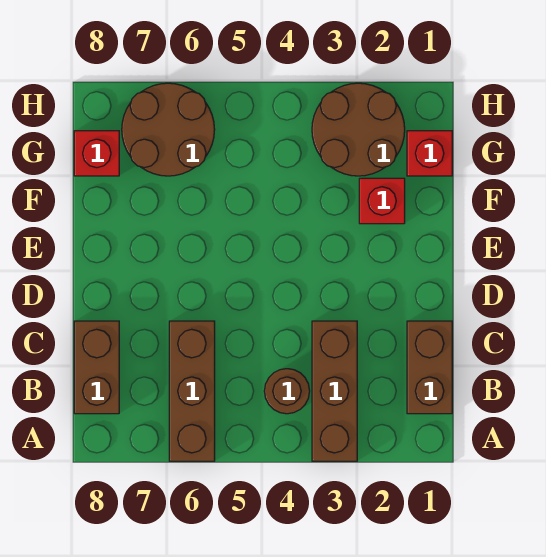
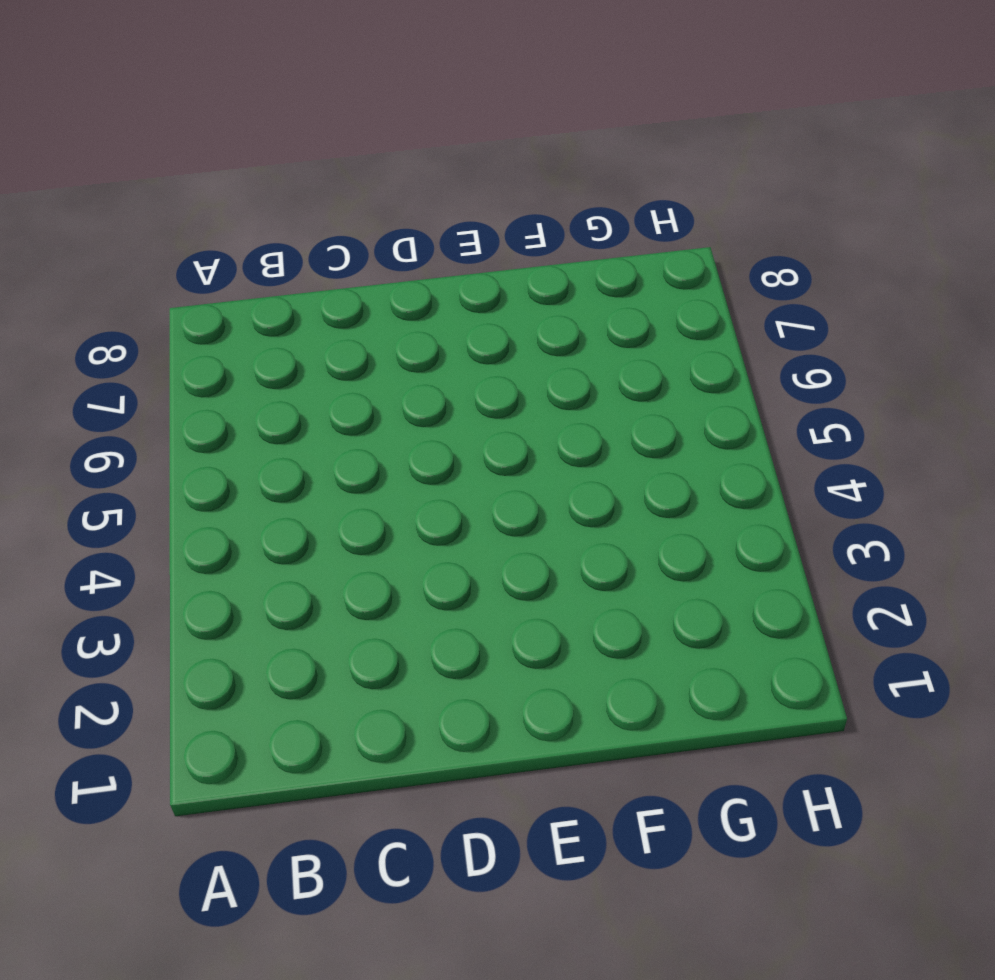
none -> brown 1x3 brick [312,321,357,461]
none -> brown 1x3 brick [169,321,215,461]

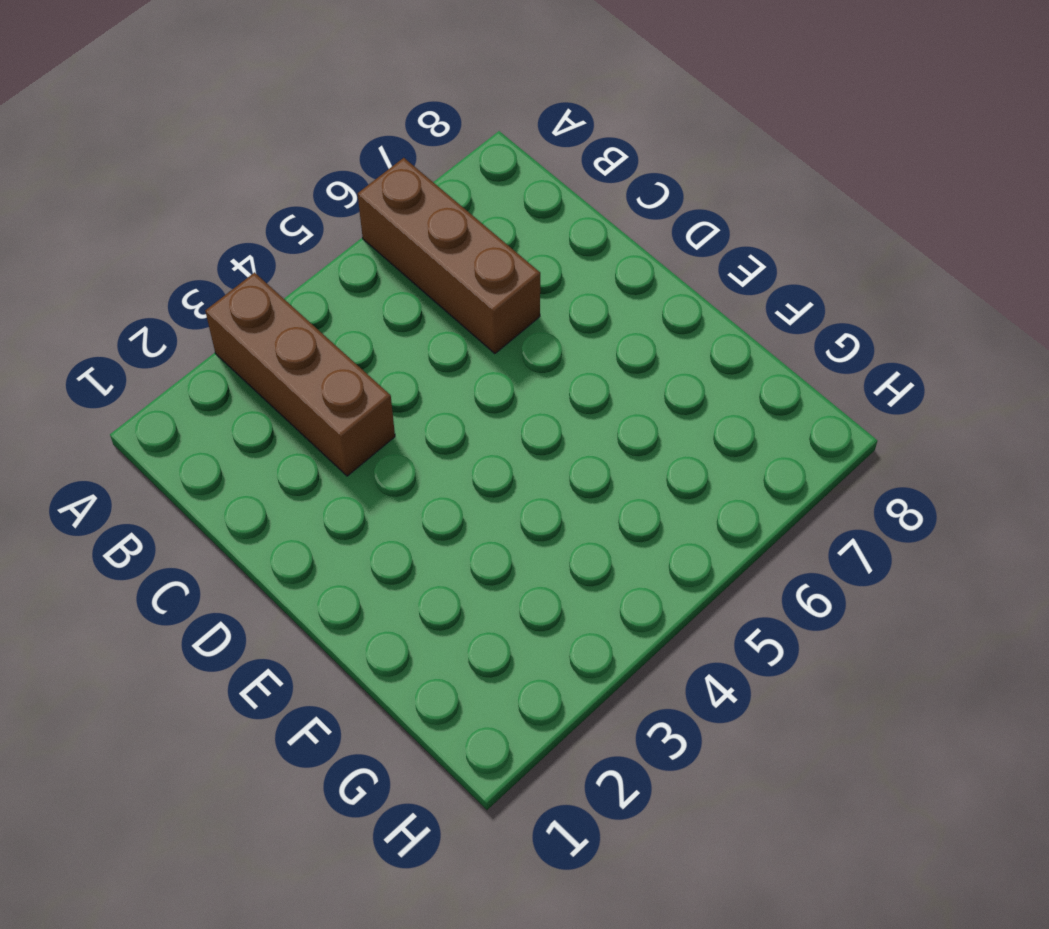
none -> brown 1x2 brick [407,321,452,414]
none -> brown 1x1 round brick [264,369,310,414]

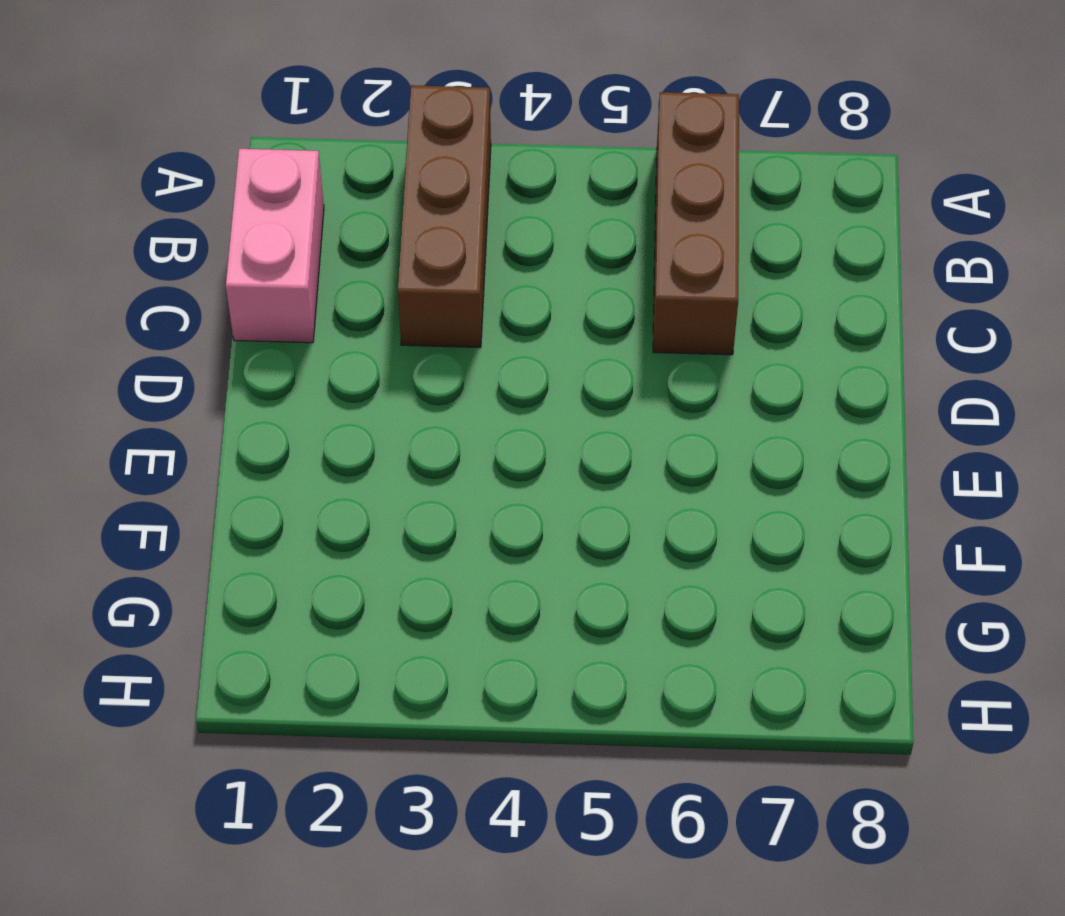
pink 1x2 brick [226,149,324,343] -> brown 1x2 brick [407,321,452,414]
none -> brown 1x1 round brick [264,369,310,414]
none -> brown 1x2 brick [74,321,119,414]

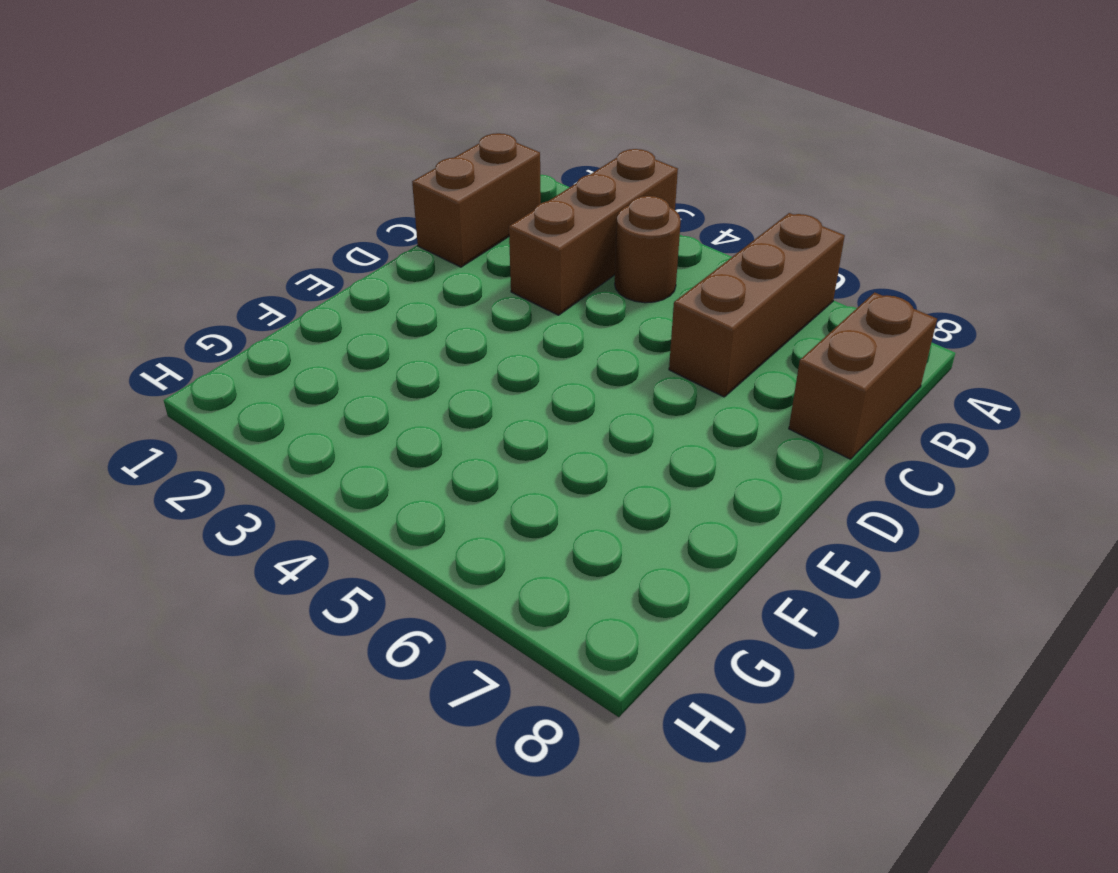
none -> red 1x1 brick [359,178,405,224]
none -> red 1x1 brick [407,131,452,176]

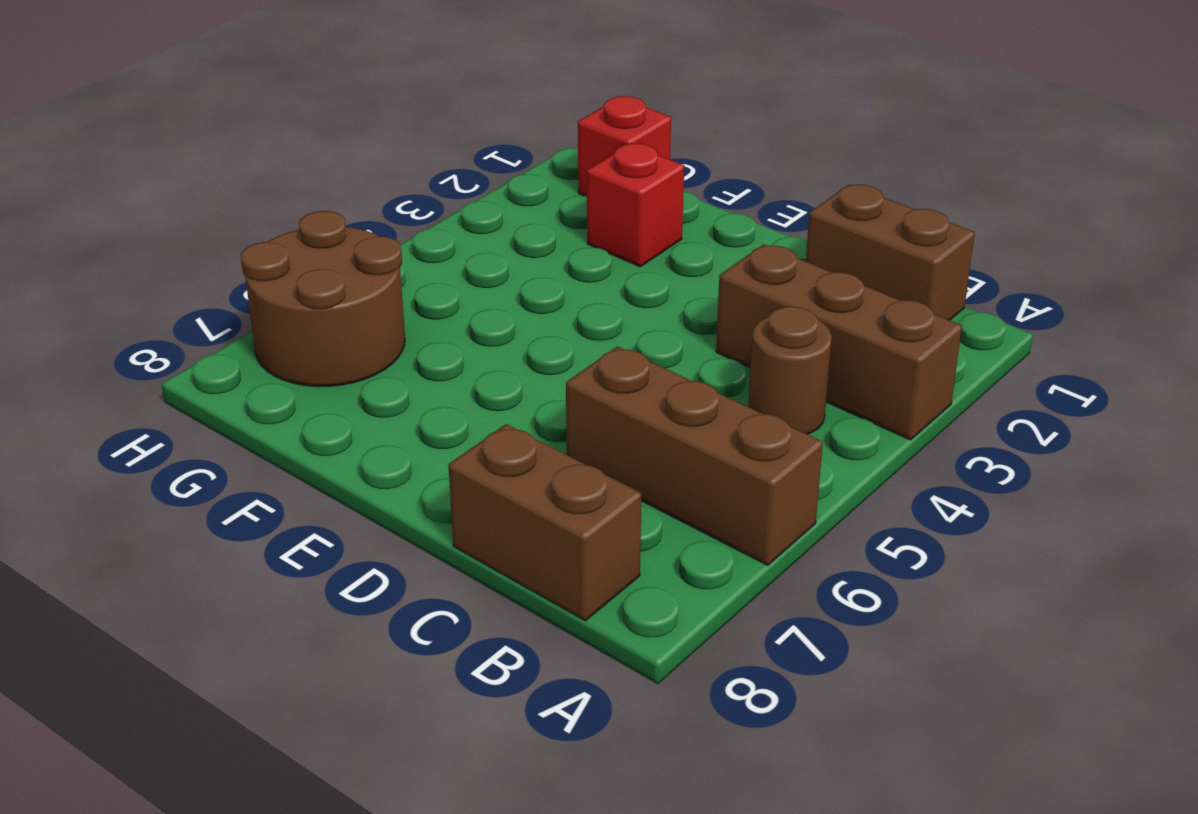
none -> brown 2x2 round brick [312,83,405,176]
none -> red 1x1 brick [74,131,119,176]

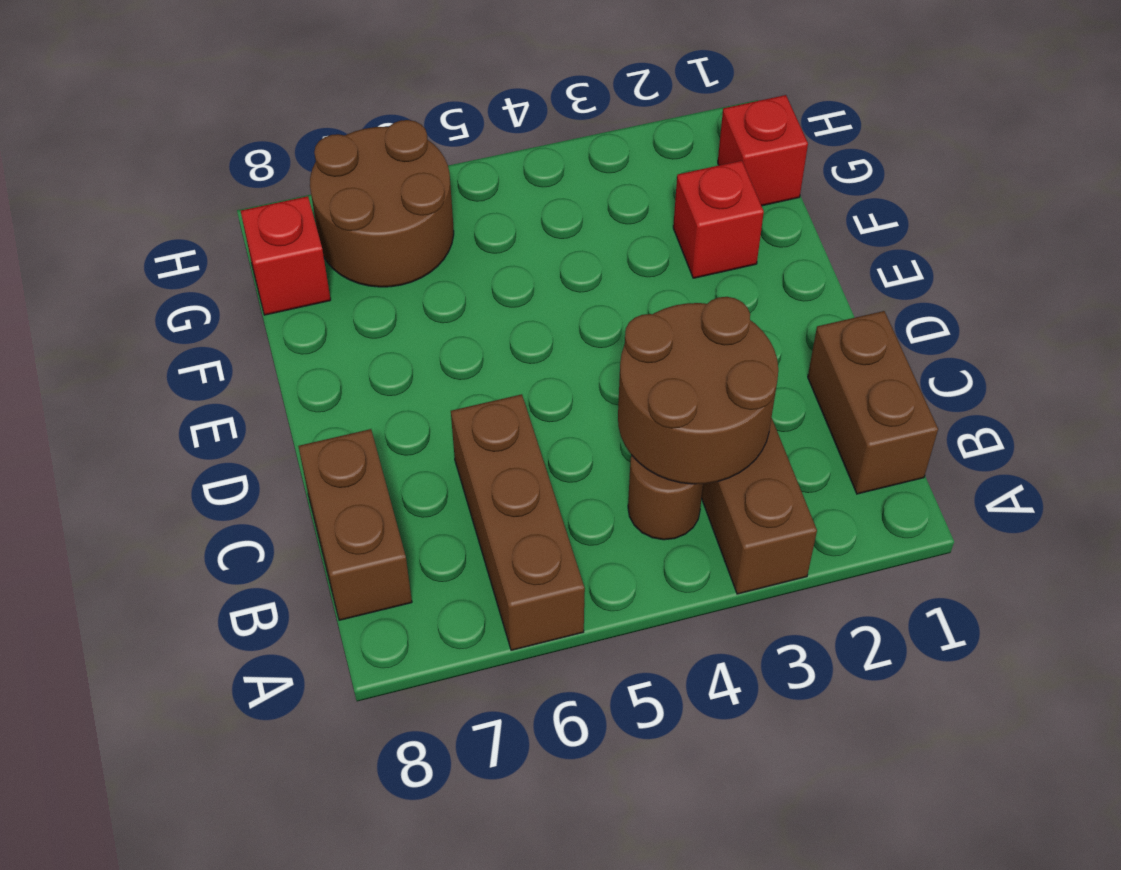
brown 2x2 round brick [618,297,778,484] -> brown 2x2 round brick moved to [312,83,405,176]

